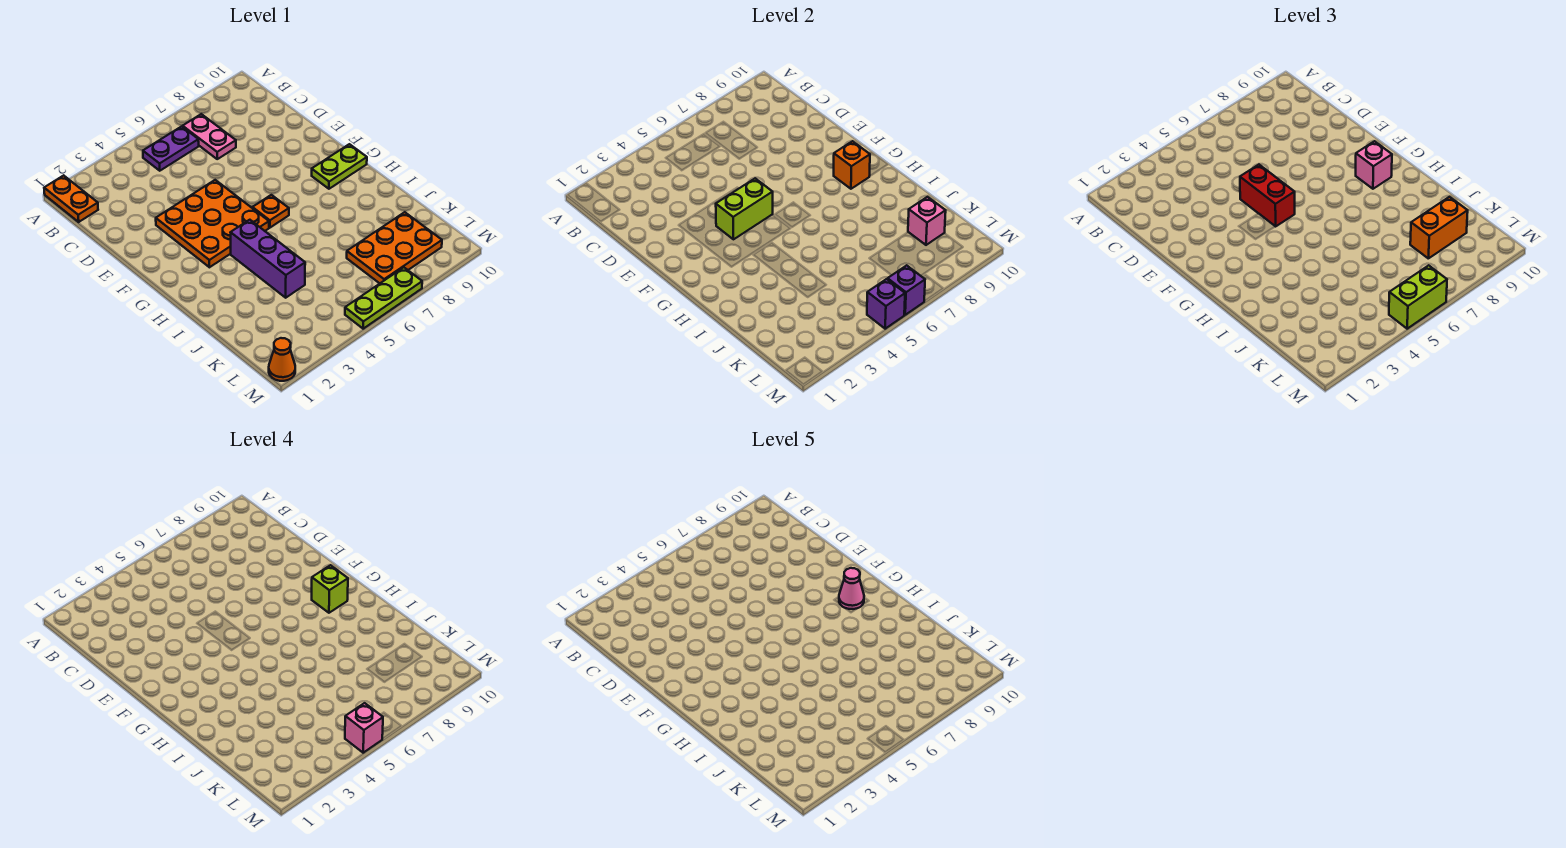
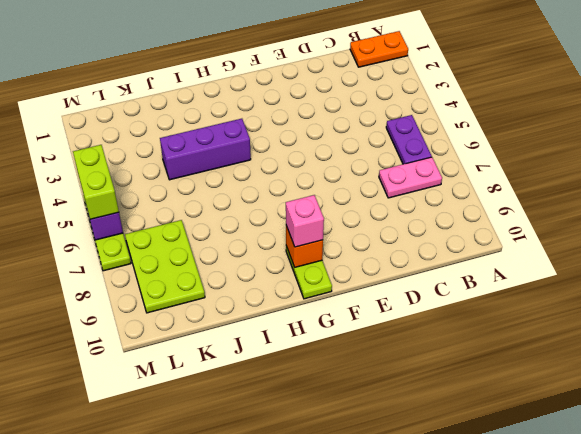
lime 2x3 plate [125,220,205,313] -> orange 2x3 plate [347,212,442,283]
none -> orange 3x3 plate [156,180,269,267]
none -> orange 1x1 plate [252,195,289,228]
none -> orange 1x1 cone [269,338,295,381]

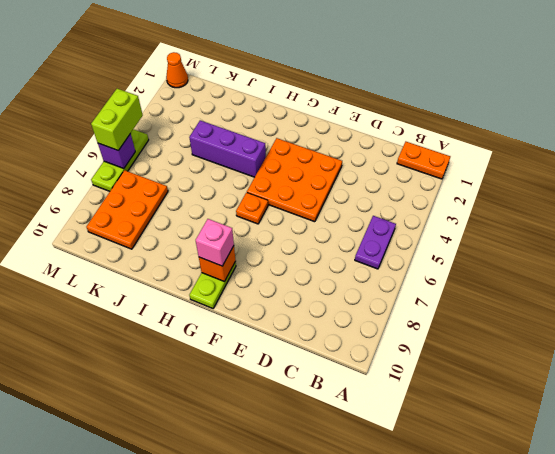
none -> pink 1x2 plate [183,114,236,159]
none -> lime 1x2 brick [716,178,773,239]
none -> pink 1x1 brick [908,197,946,245]

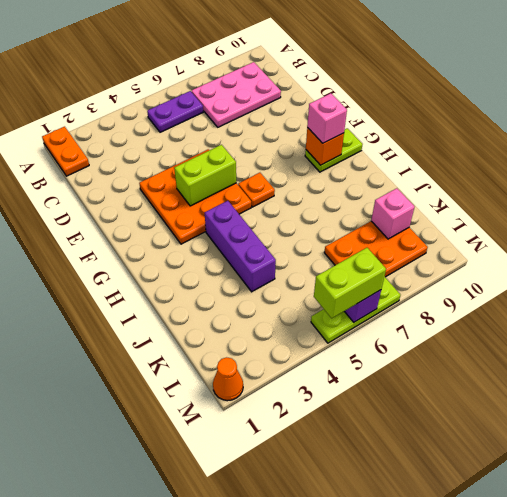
pink 2x3 plate [192,62,281,127] -> pink 1x2 plate [183,114,236,159]
none -> purple 1x1 brick [867,279,905,329]
none -> red 1x2 brick [1240,165,1295,227]
none -> orange 1x2 brick [1410,197,1468,258]

